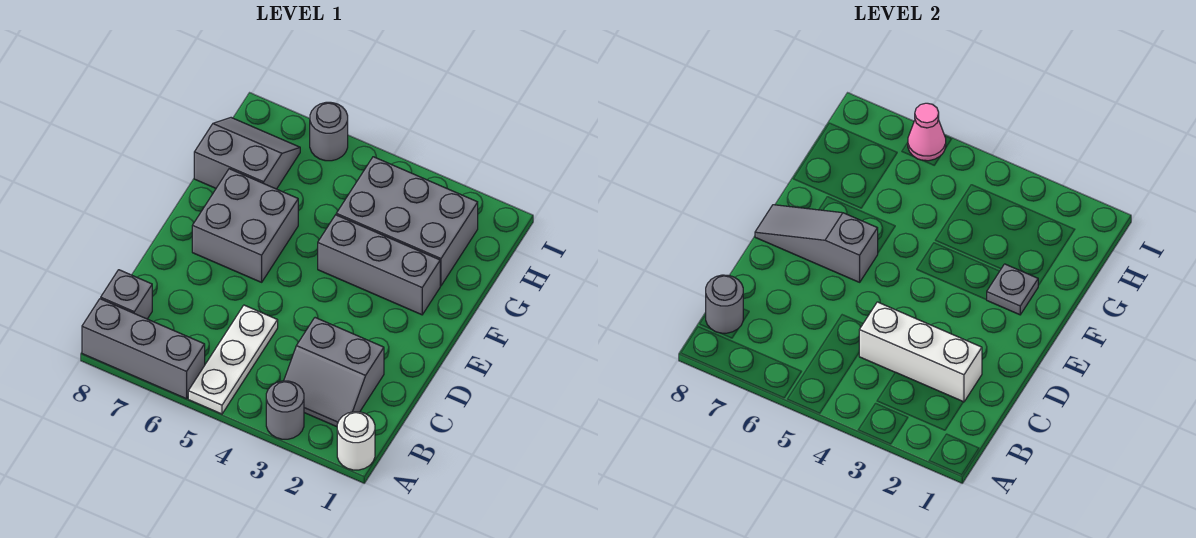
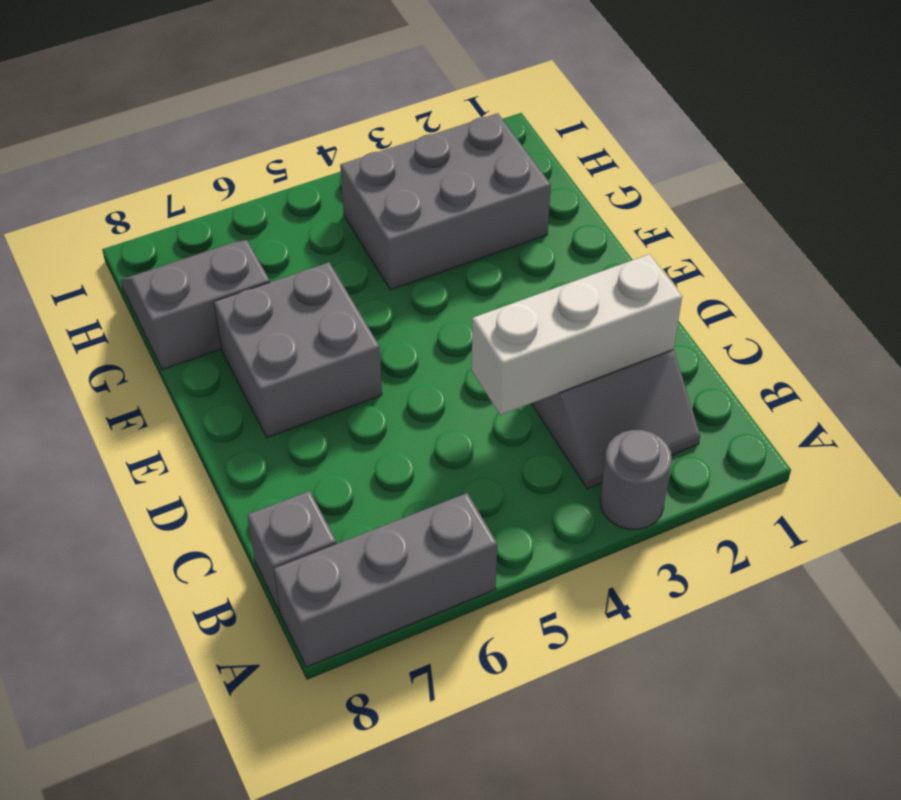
none -> white 1x1 round brick [337,412,375,470]
none -> white 1x3 plate [188,305,278,414]
none -> grey 1x3 brick [318,215,440,315]

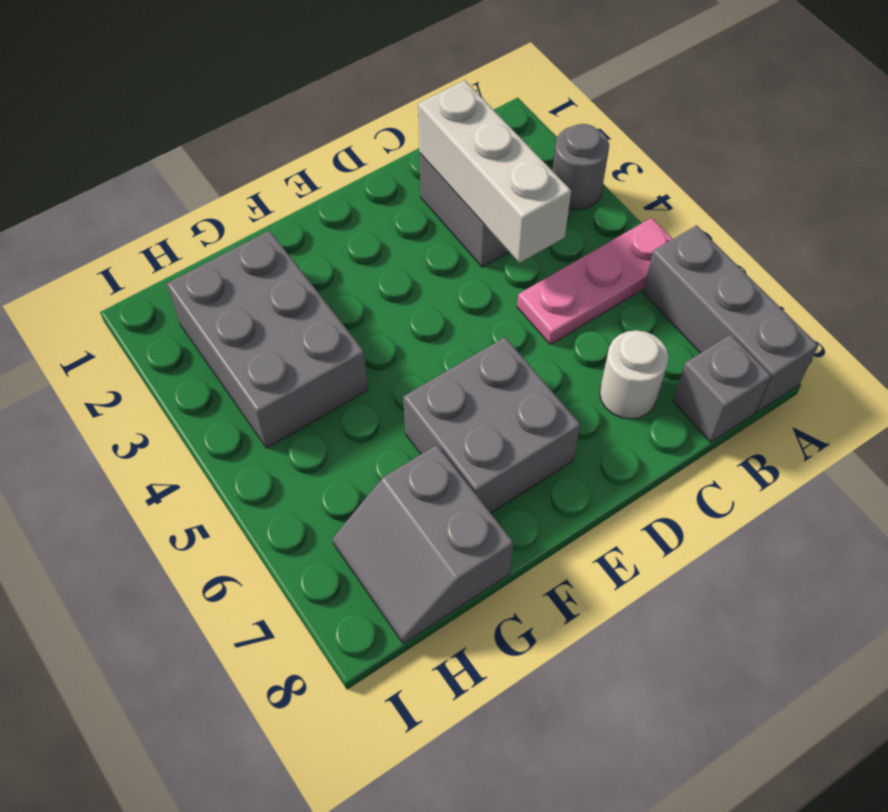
pink 1x3 plate [517,218,673,344] -> white 1x3 plate [188,305,278,414]
white 1x1 round brick [600,330,668,419] -> white 1x1 round brick moved to [337,412,375,470]
none -> grey 1x3 brick [318,215,440,315]
none -> grey 1x1 round brick [310,102,348,161]
none -> grey 1x1 round brick [706,275,743,333]

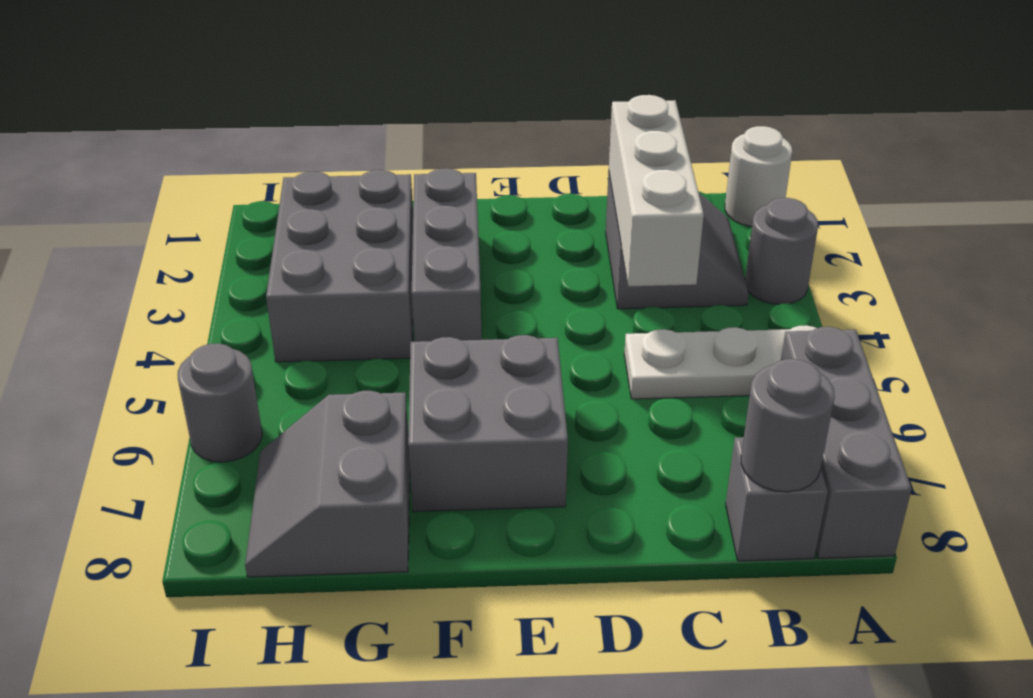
none -> grey 1x3 slope [755,205,878,282]
none -> grey 1x1 plate [987,264,1038,315]
none -> pink 1x1 cone [908,103,946,161]

